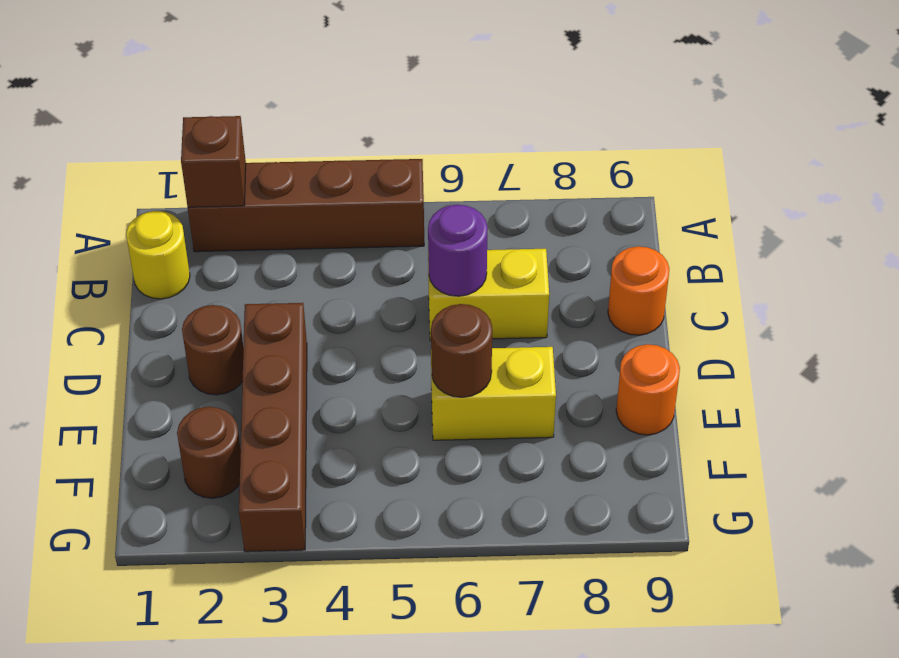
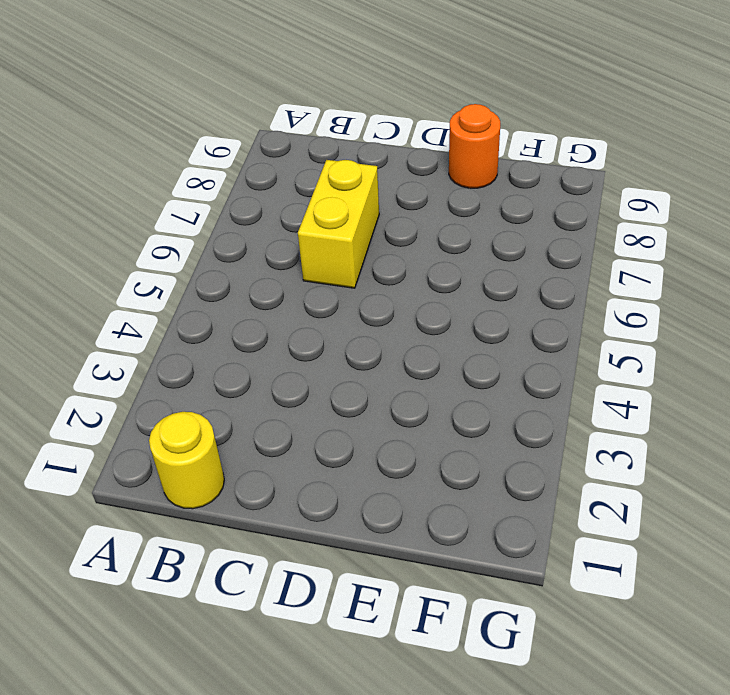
none -> brown 1x4 brick [188,159,424,252]
none -> orange 1x1 round brick [608,246,669,335]
none -> brown 1x1 round brick [182,305,243,395]

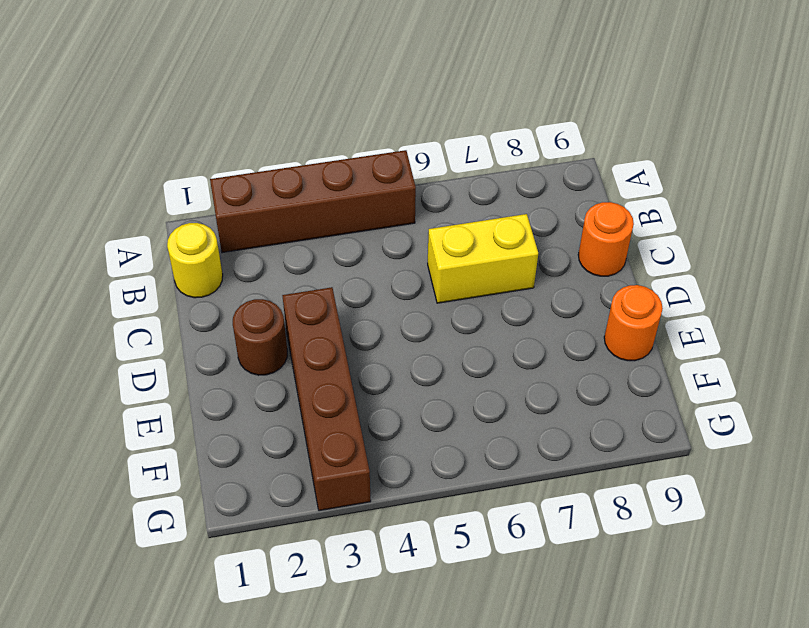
none -> yellow 1x2 brick [431,347,556,440]
none -> brown 1x1 round brick [177,407,241,498]
none -> brown 1x1 brick [181,116,246,207]

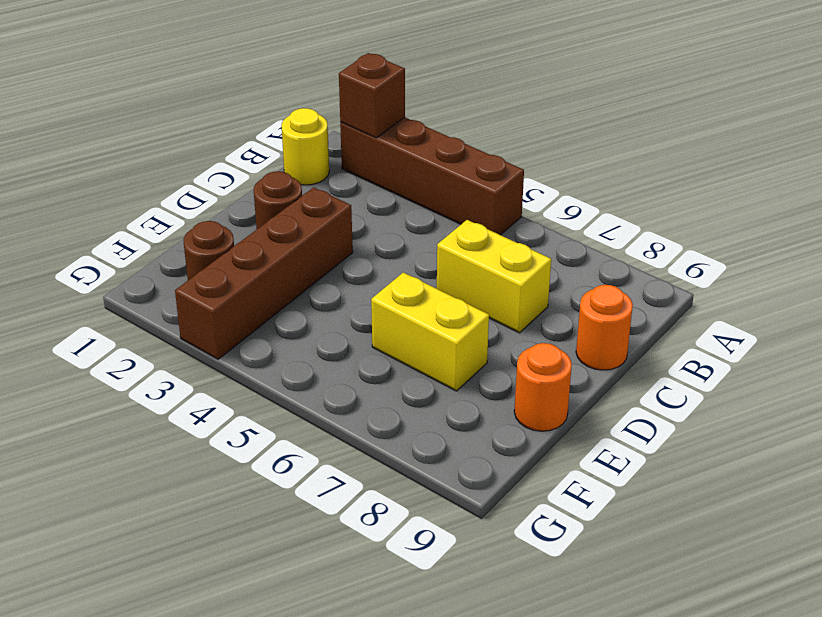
none -> purple 1x1 round brick [428,205,488,296]
none -> brown 1x1 round brick [431,304,492,397]

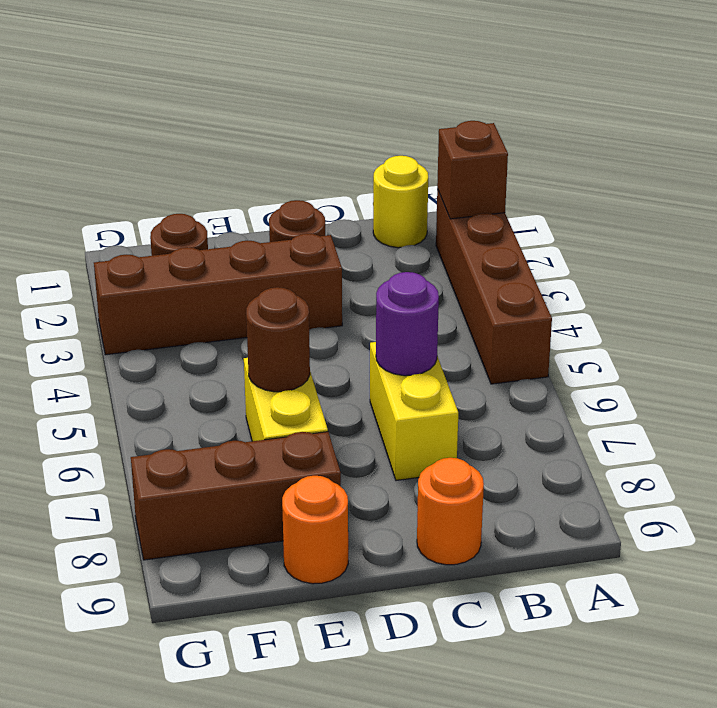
brown 1x3 brick [131,432,341,560] -> none

